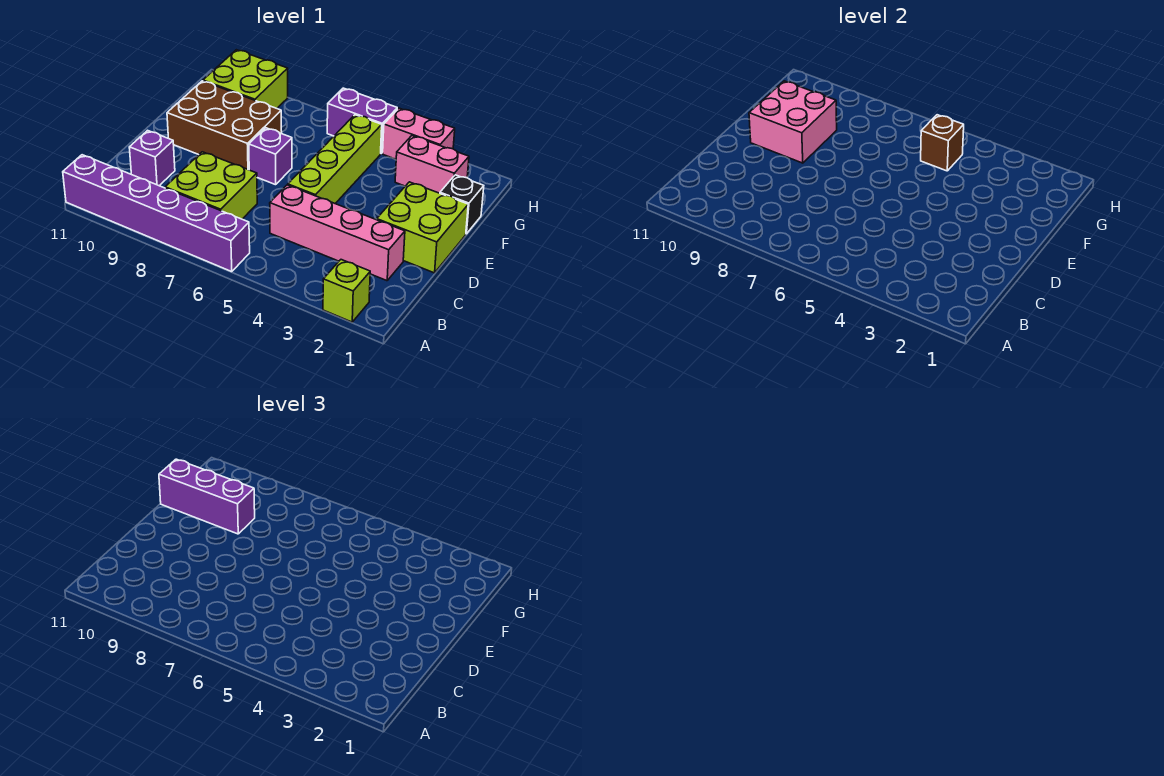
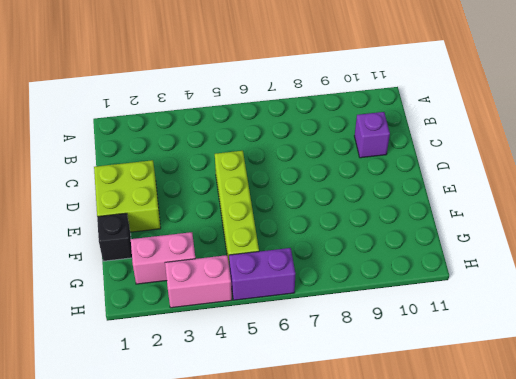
none -> lime 1x1 brick [323,260,370,322]
none -> purple 1x6 brick [63,155,250,272]
none -> lime 2x2 brick [165,152,257,219]

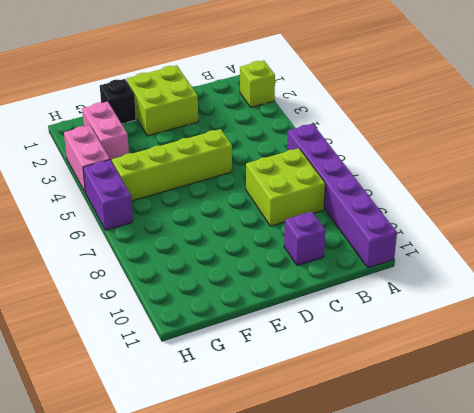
none -> pink 1x4 brick [270,185,405,281]
none -> purple 1x1 brick [249,128,292,185]
none -> brown 2x3 brick [167,81,282,170]

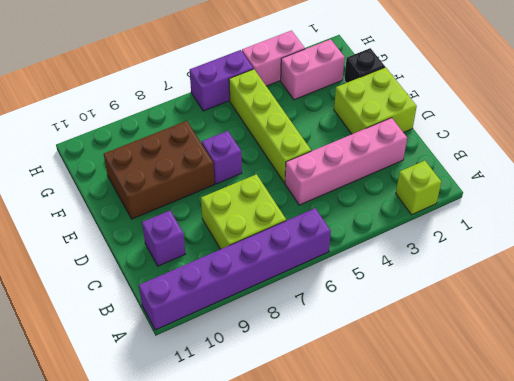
none -> lime 2x2 brick [203,50,288,108]
none -> pink 2x2 brick [749,81,837,163]
none -> brown 1x1 brick [921,115,964,171]

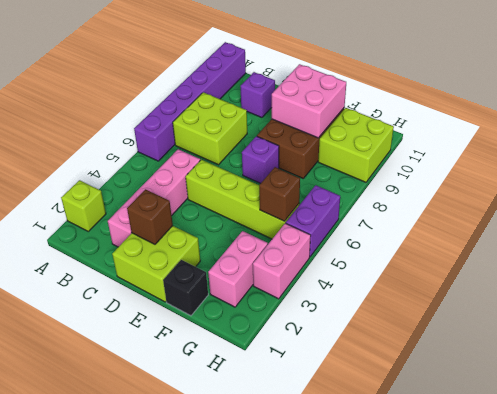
brown 1x1 brick [127,189,173,244] -> none
none -> purple 1x3 brick [159,459,255,534]

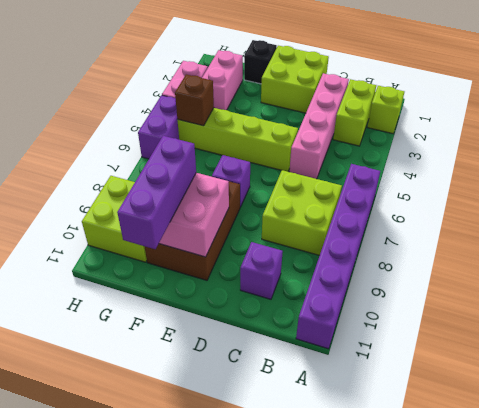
lime 1x2 brick [333,79,376,146] -> none

